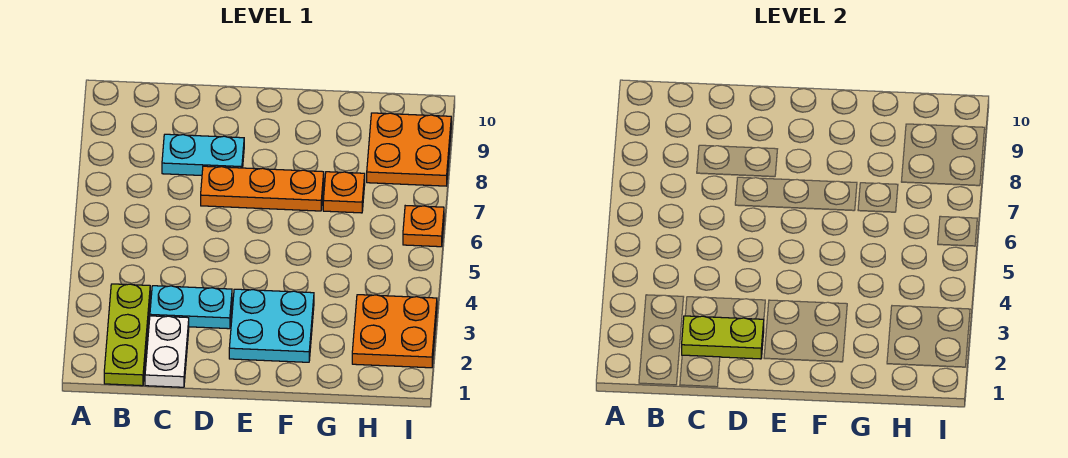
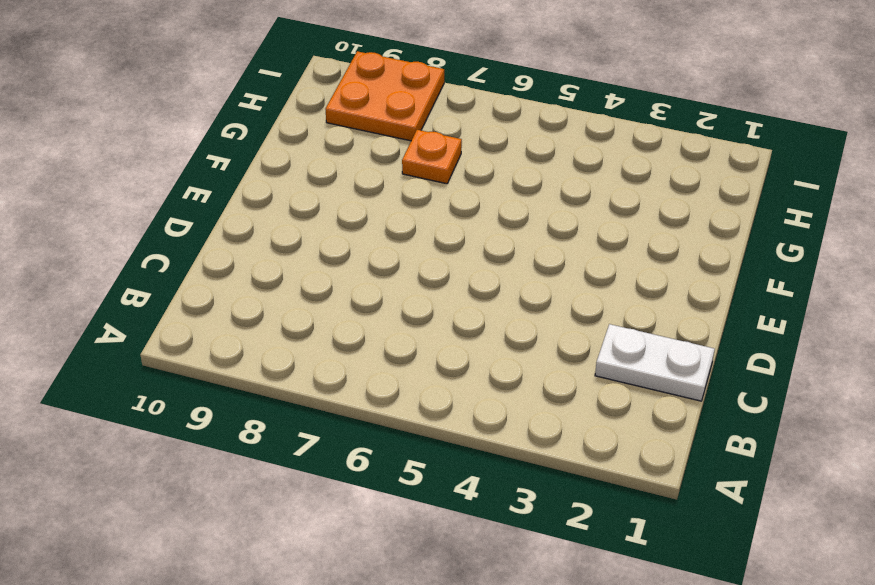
none -> lime 1x3 plate [104,284,150,386]
none -> cyan 1x2 plate [150,286,232,329]

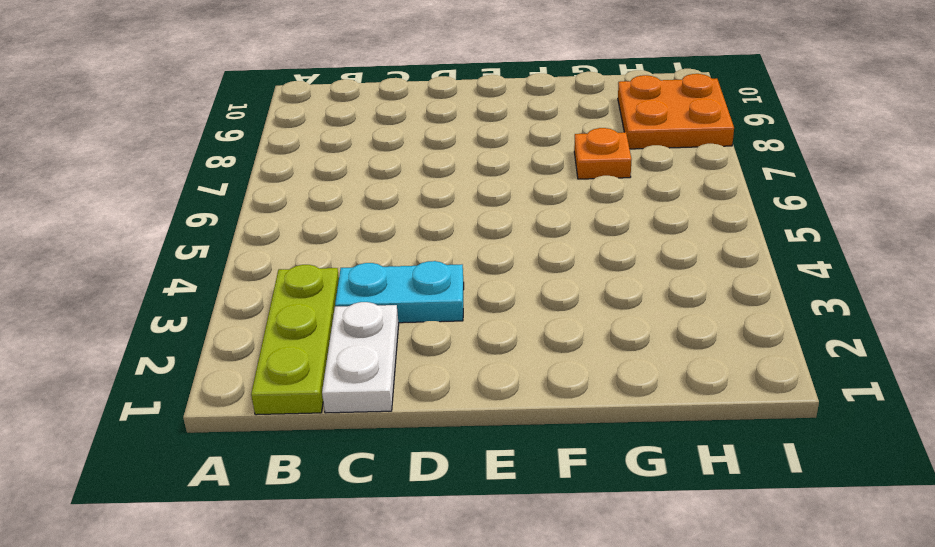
none -> cyan 1x2 plate [162,134,244,176]
none -> orange 1x3 plate [201,166,324,211]

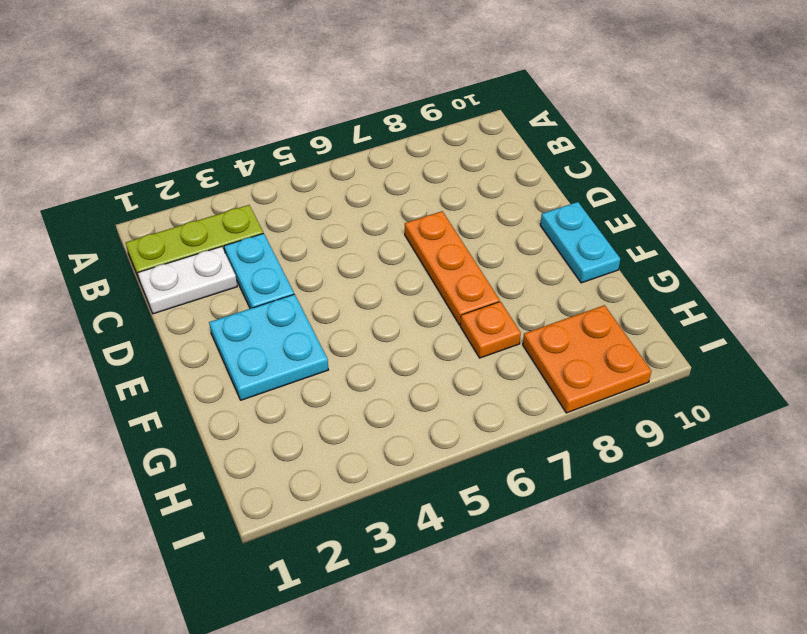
cyan 1x2 plate [540,202,620,283] -> cyan 1x2 plate moved to [162,134,244,176]
none -> orange 2x2 plate [352,295,437,368]
none -> orange 1x1 plate [403,206,444,247]

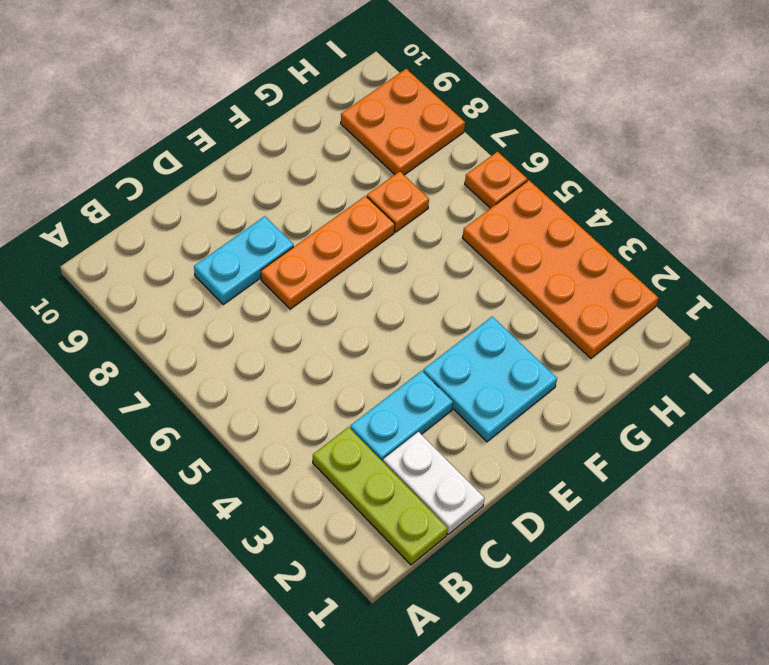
orange 2x4 plate [462,180,658,358] -> orange 2x2 plate [352,295,437,368]
none -> lime 1x2 plate [682,316,764,359]

